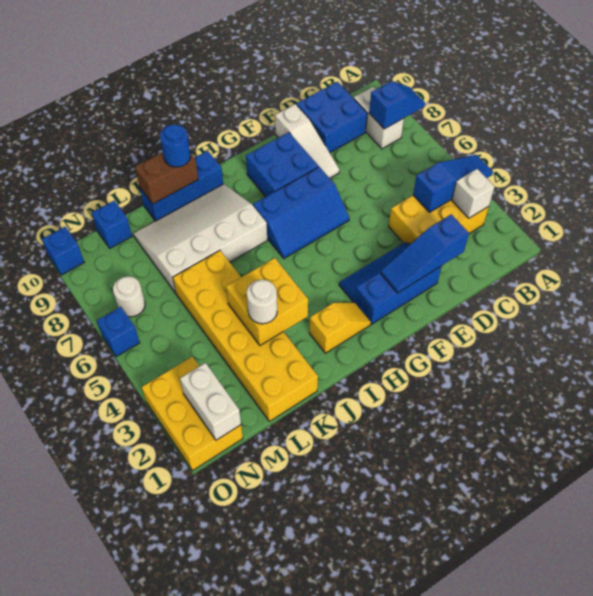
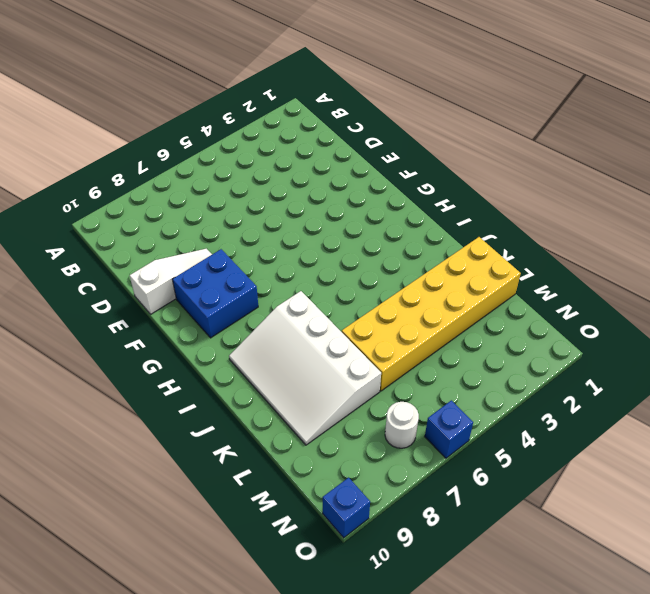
none -> yellow 2x3 brick [389,196,489,244]
none -> white 1x2 brick [354,87,404,149]
none -> blue 2x2 brick [297,82,367,153]

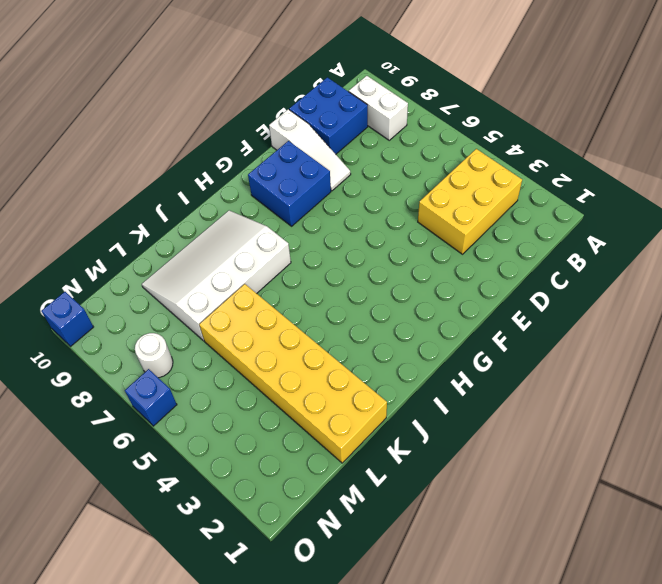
none -> blue 2x3 slope [339,243,442,324]
none -> blue 2x3 slope [253,167,349,258]
none -> yellow 1x2 slope [309,303,371,353]

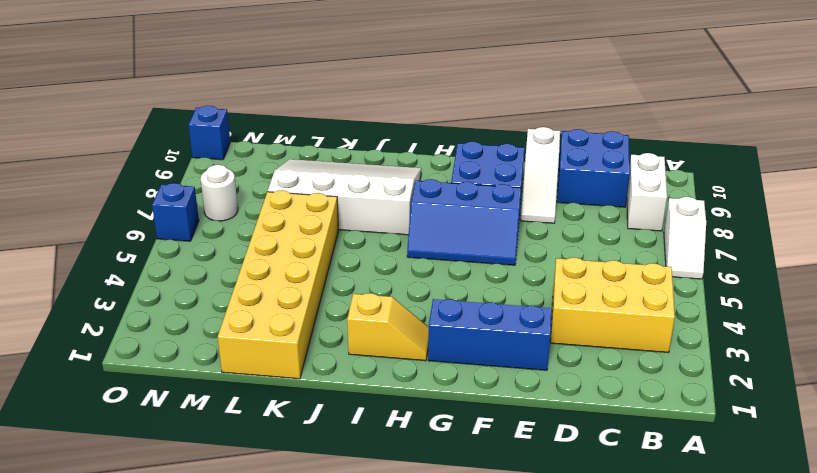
white 1x2 slope [664,197,706,279] -> none
none -> blue 1x3 brick [140,151,223,221]
none -> blue 1x1 brick [92,201,132,248]
none -> yellow 2x3 brick [141,357,243,471]

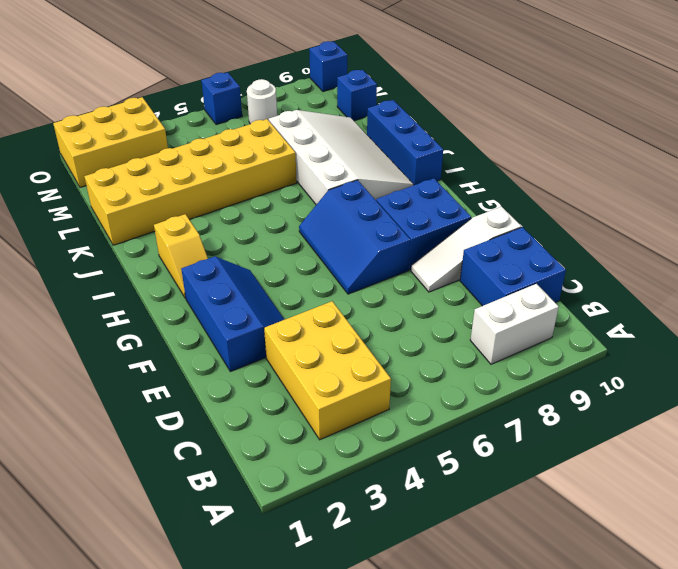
none -> blue 1x3 slope [413,155,493,212]
none -> blue 1x2 slope [369,81,425,129]
none -> white 1x1 brick [452,169,495,218]

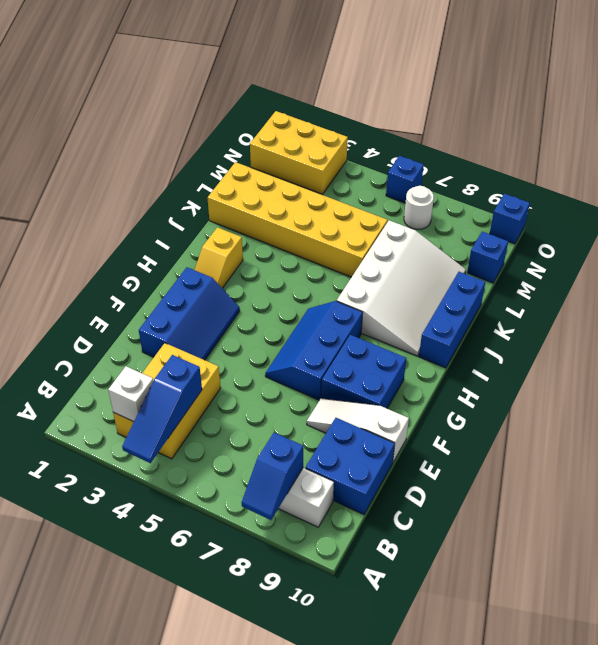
none -> blue 1x3 slope [381,214,469,293]
none -> yellow 2x2 brick [226,258,308,345]
none -> brown 1x2 brick [135,152,198,204]

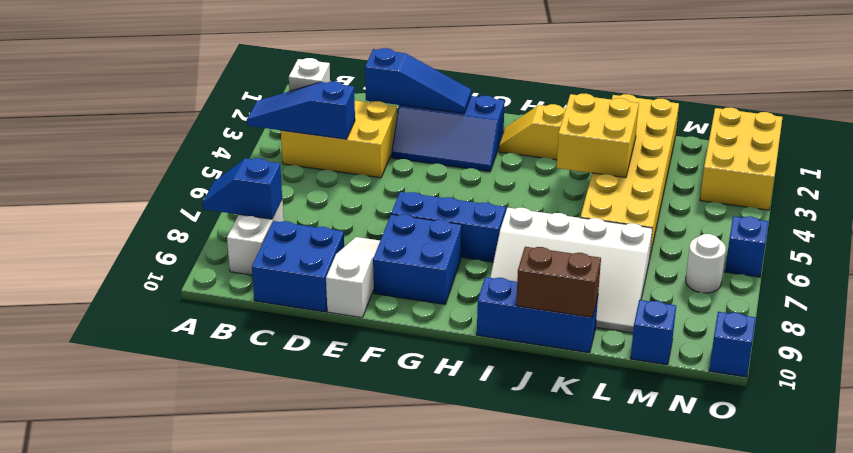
none -> white 1x2 brick [180,363,241,440]
none -> blue 1x1 round brick [160,125,190,167]
none -> white 1x1 round brick [247,280,277,324]

